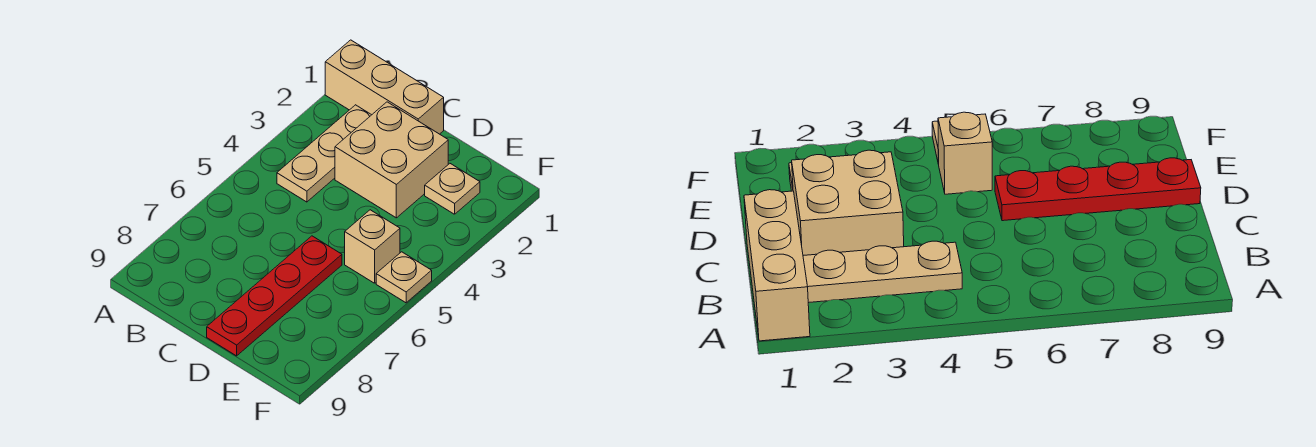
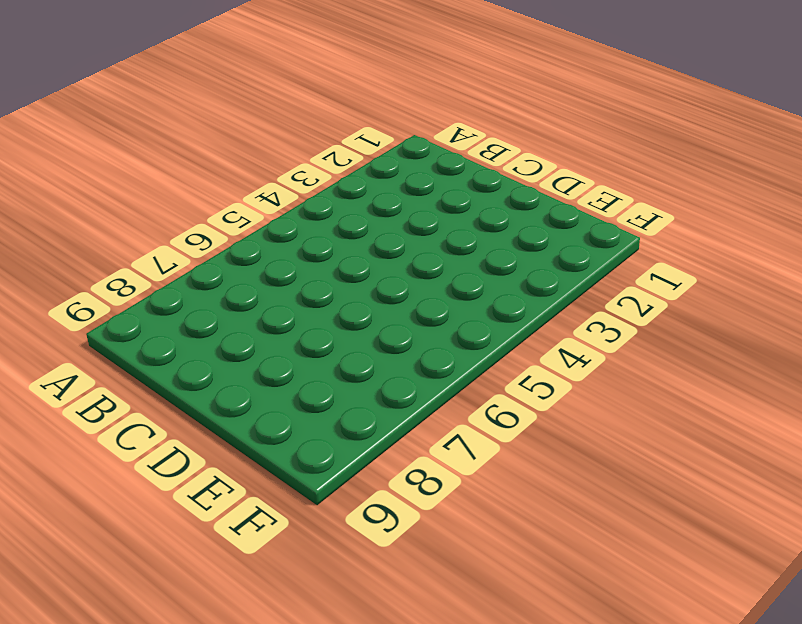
none -> tan 1x3 brick [325,40,444,134]
none -> tan 1x3 plate [277,105,371,202]

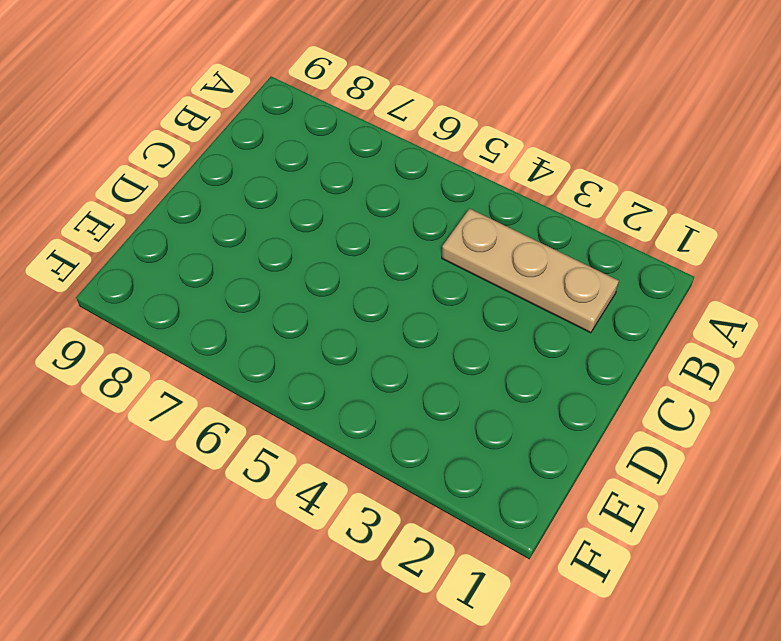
none -> tan 1x3 brick [325,40,444,134]
none -> tan 2x2 brick [335,102,448,218]

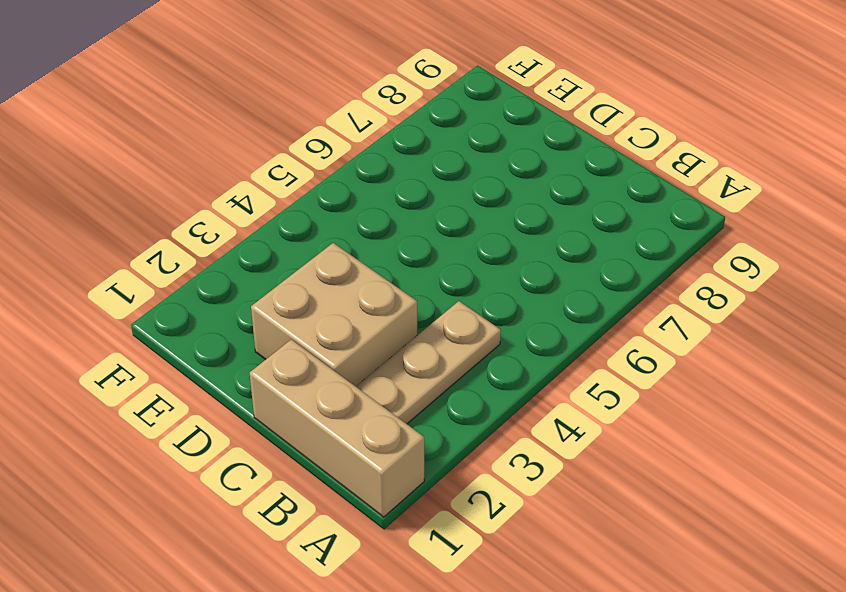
none -> red 1x4 plate [207,236,342,356]
none -> tan 1x1 plate [425,164,480,214]

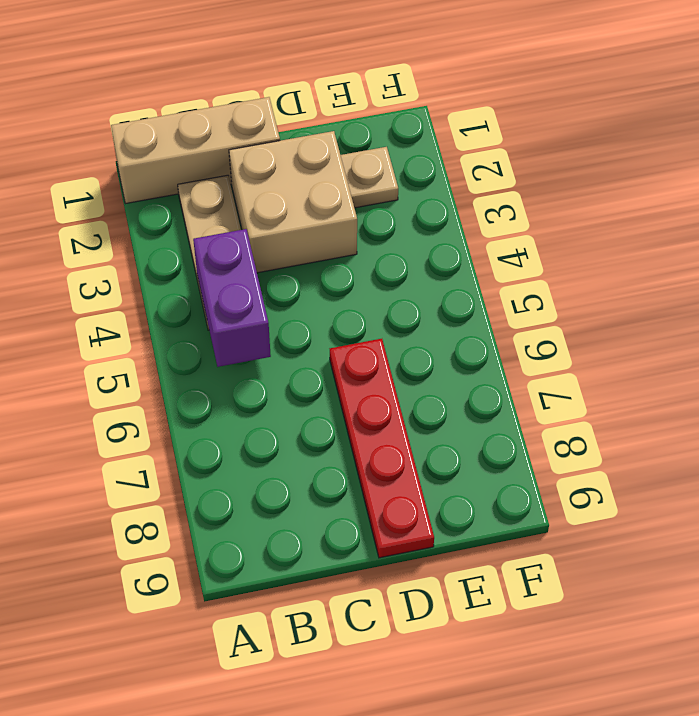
purple 1x2 brick [193,229,271,367] -> none
none -> tan 1x1 brick [345,210,400,283]
none -> tan 1x1 plate [376,252,432,303]

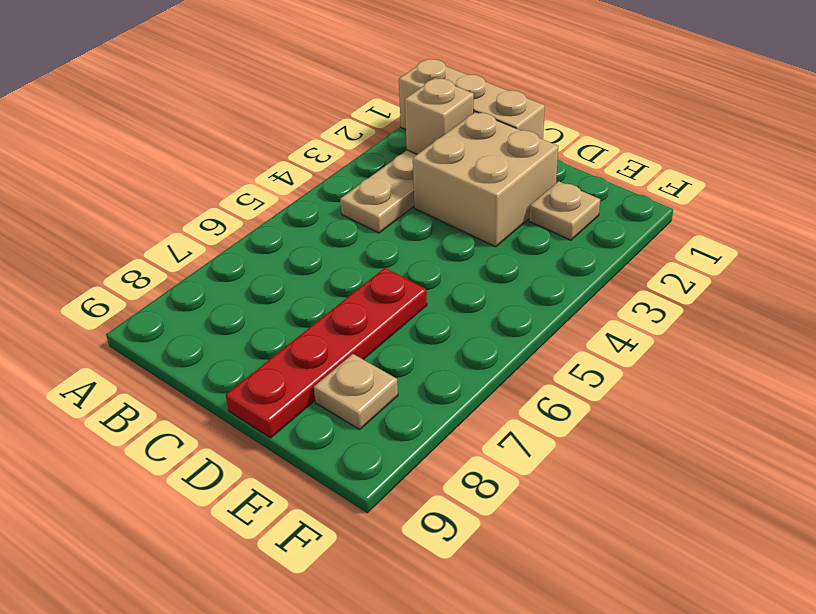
tan 1x1 brick [405,78,474,154] -> tan 1x1 brick moved to [345,210,400,283]
tan 1x1 plate [314,354,398,429] -> tan 1x1 plate moved to [376,252,432,303]

